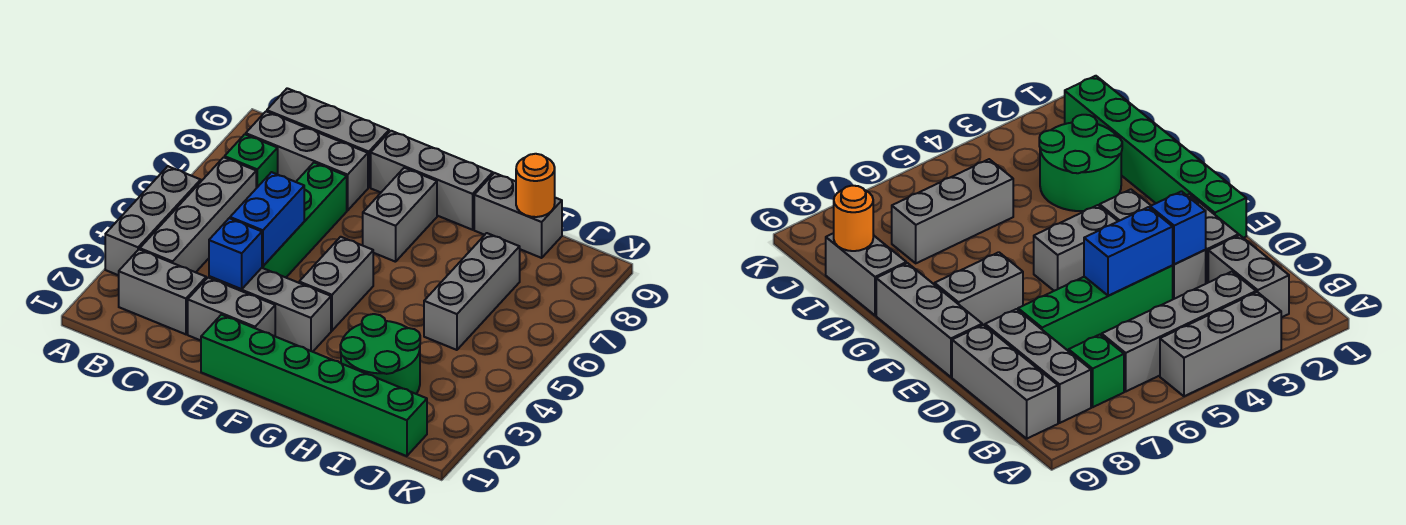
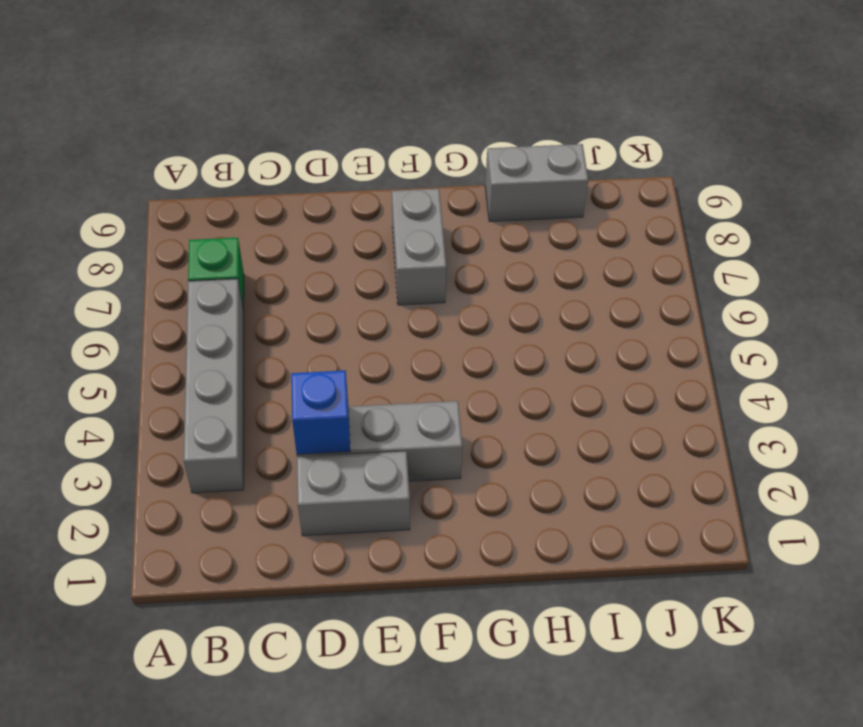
none -> grey 1x3 brick [105,166,201,275]
none -> grey 1x2 brick [119,249,206,334]
none -> grey 1x3 brick [246,111,368,210]

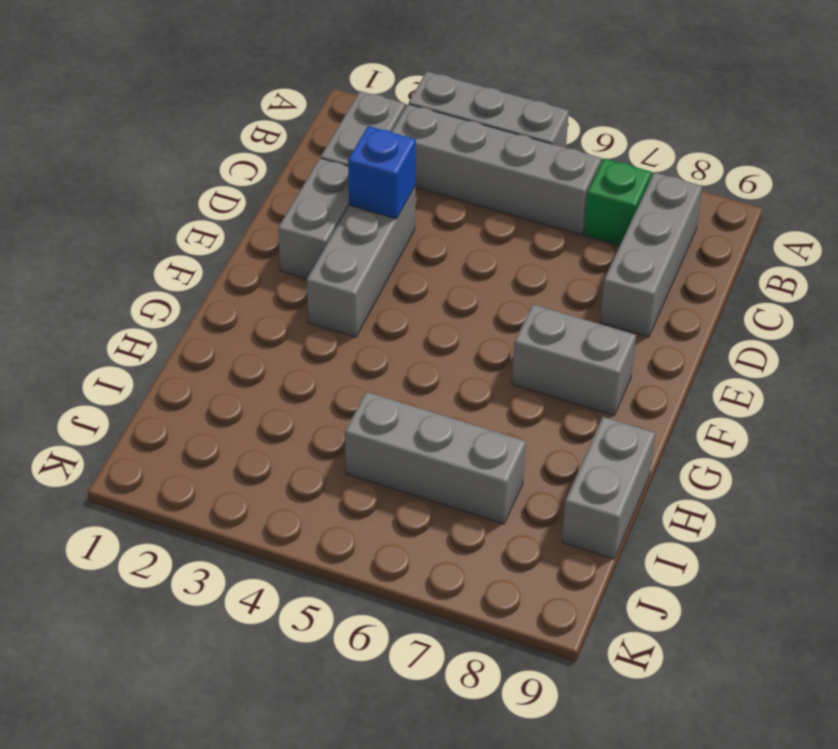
none -> grey 1x3 brick [267,88,389,187]
none -> green 1x4 brick [262,163,347,277]
none -> green 1x6 brick [201,315,427,456]

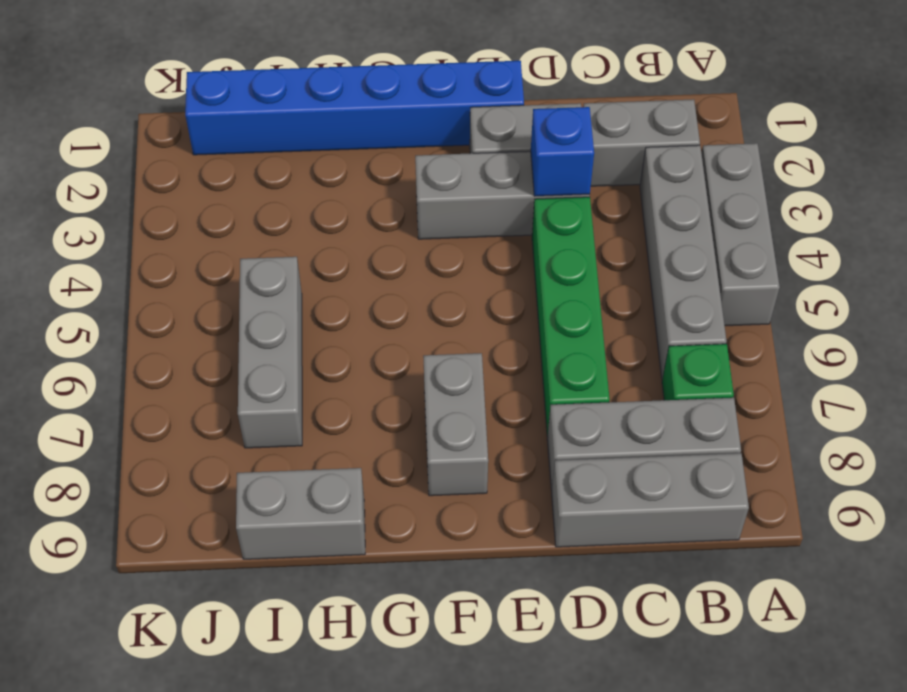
blue 1x6 brick [185,61,524,155] -> green 1x6 brick [201,315,427,456]
none -> grey 1x3 brick [371,131,493,230]
none -> grey 1x2 brick [299,237,373,331]
none -> green 2x2 round brick [340,314,420,394]

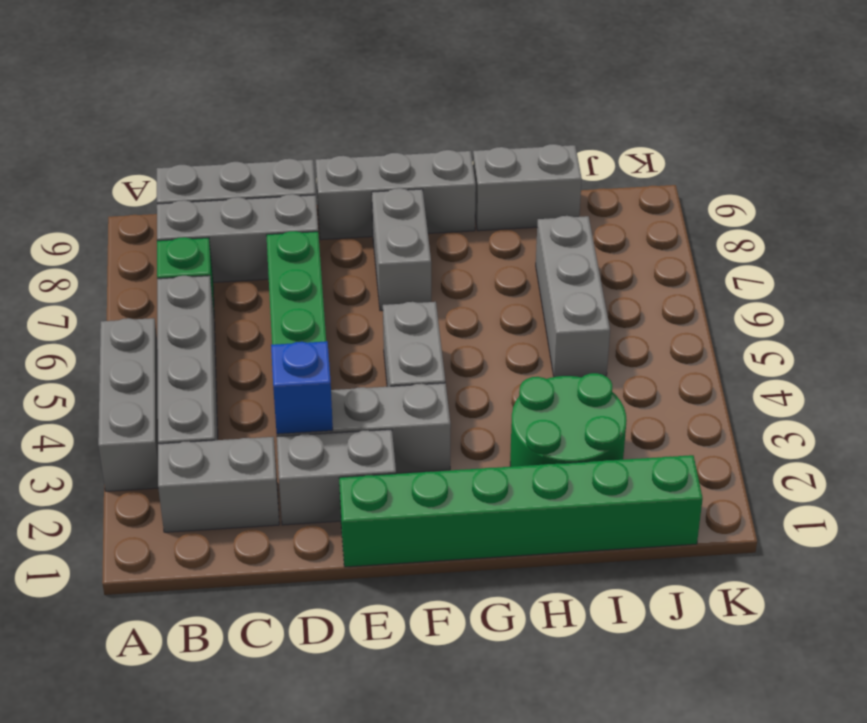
none -> blue 1x2 brick [230,172,304,266]
none -> orange 1x1 round brick [516,154,555,217]

